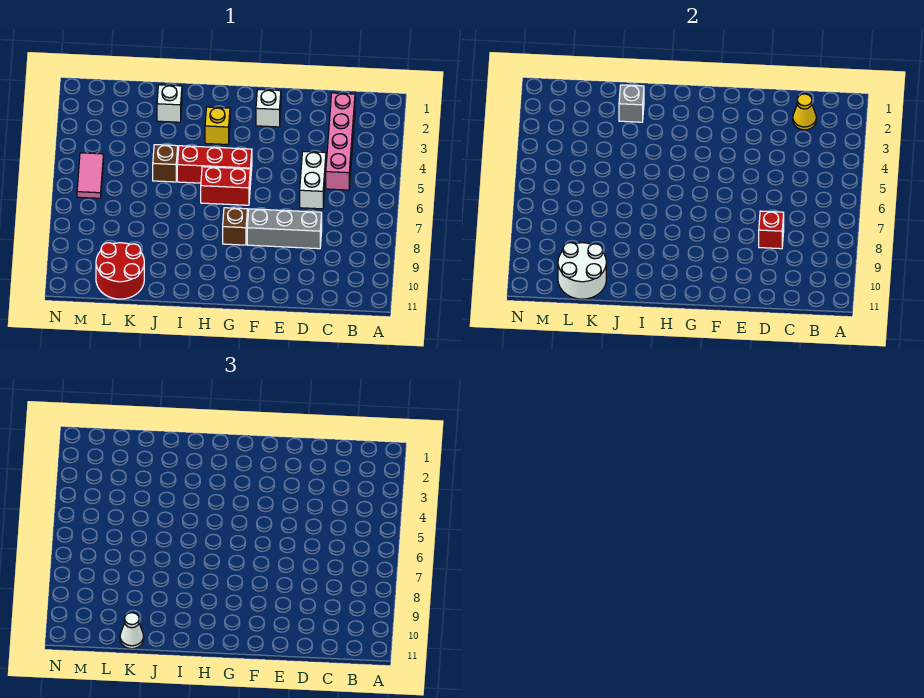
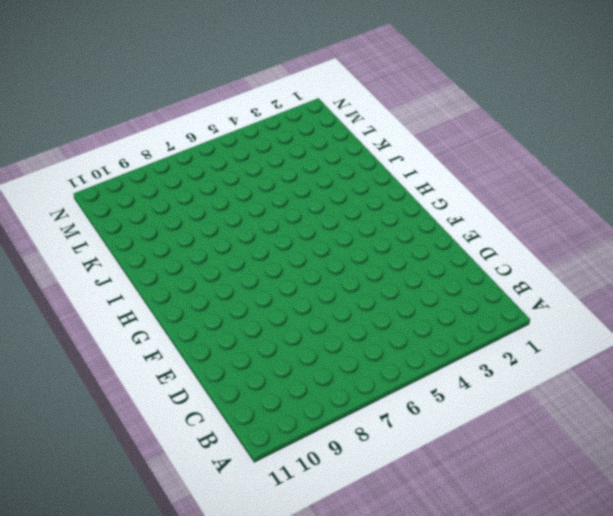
none -> pink 1x4 brick [326,93,355,190]
none -> white 1x2 brick [300,152,326,209]
none -> grey 1x3 brick [247,209,322,249]

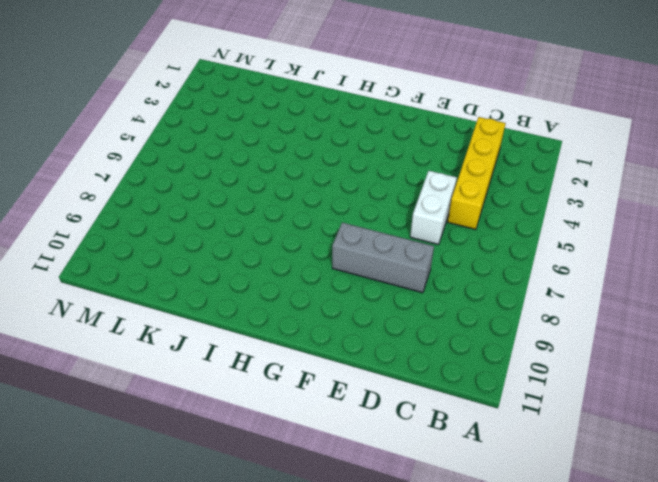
yellow 1x4 brick [448,117,506,229] -> pink 1x4 brick [326,93,355,190]
none -> white 1x1 brick [256,90,281,127]
none -> red 1x3 brick [177,146,252,185]
none -> red 1x2 brick [201,167,250,205]

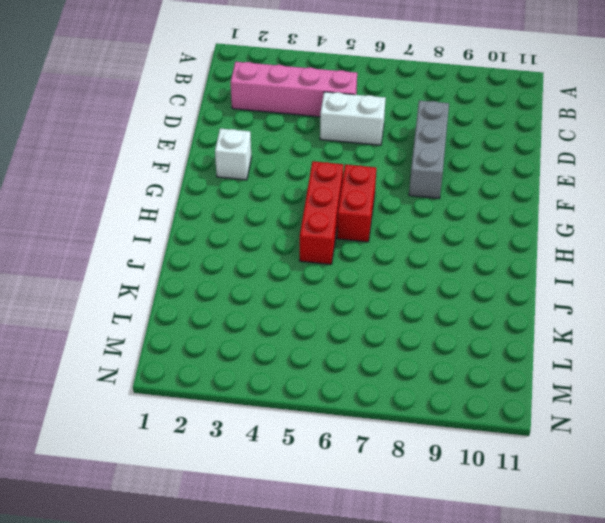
none -> brown 1x1 brick [223,208,248,245]
none -> yellow 1x1 brick [205,107,230,145]
none -> white 1x1 brick [157,85,182,122]

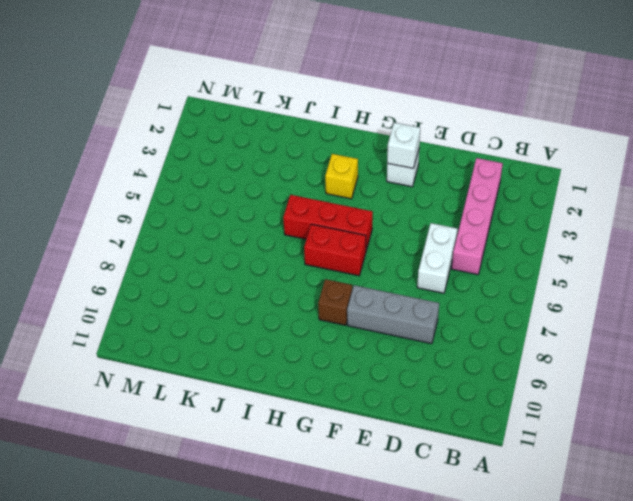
white 1x1 brick [387,122,420,168] -> white 1x1 brick moved to [157,85,182,122]
none -> brown 1x1 brick [153,145,178,182]
none -> red 2x2 round brick [96,243,144,299]
none -> pink 1x2 tile [77,153,104,198]

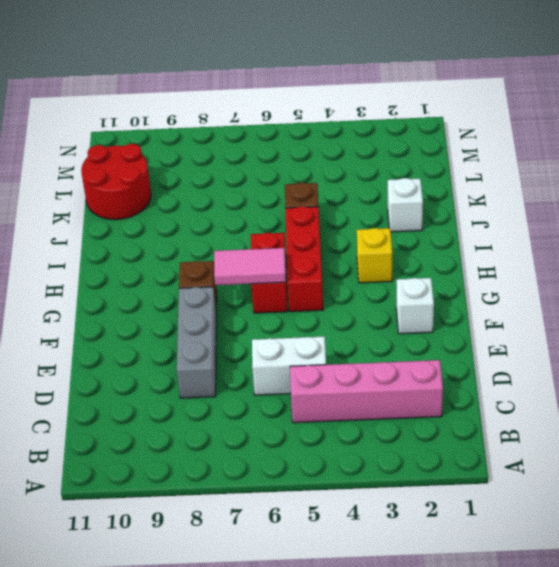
pink 1x2 tile [214,248,286,285] -> pink 1x2 tile moved to [77,153,104,198]
none -> yellow 1x1 cone [793,94,816,130]
none -> red 1x1 brick [759,211,784,249]
none -> grey 1x1 brick [619,85,644,122]

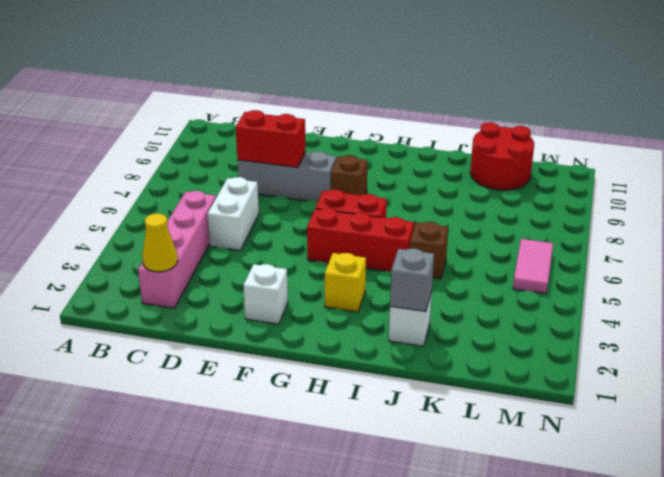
red 1x2 brick [236,110,306,168] -> red 1x1 brick [759,211,784,249]
none -> white 2x2 round brick [558,243,606,299]
none -> white 1x1 cone [120,613,144,649]

